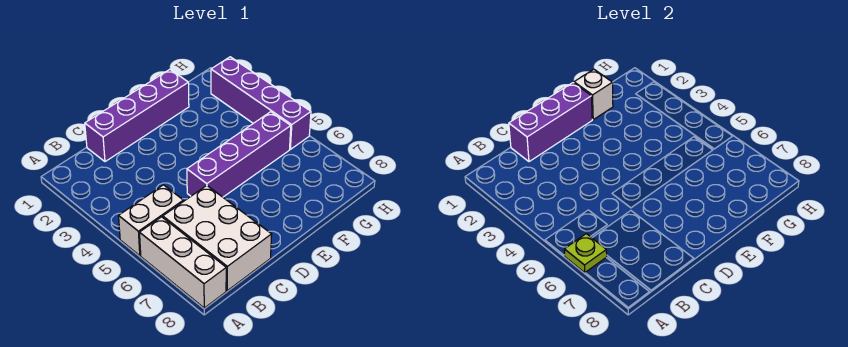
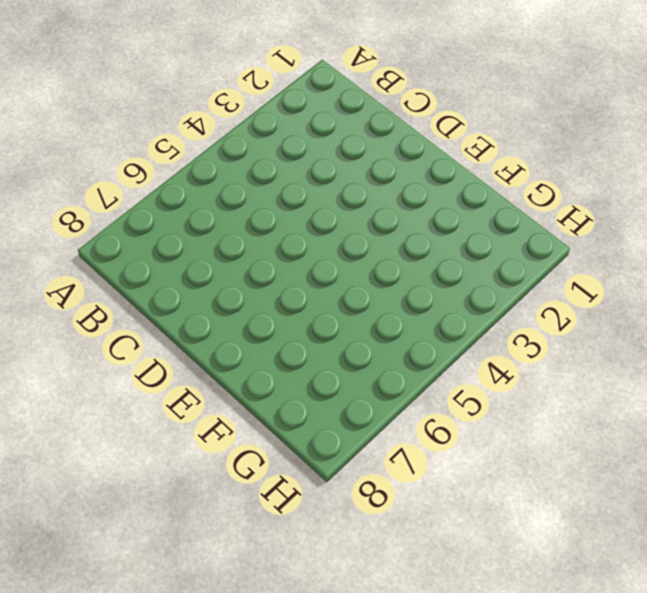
none -> white 1x2 brick [119,185,183,256]
none -> white 1x3 brick [140,217,226,308]

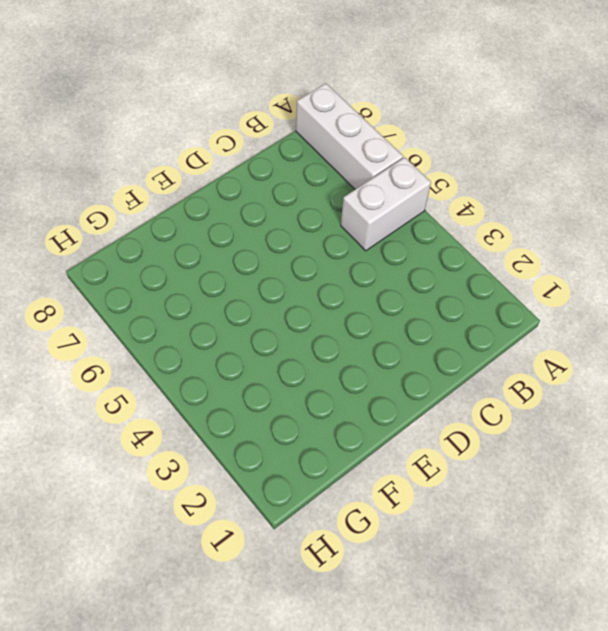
none -> white 2x3 brick [163,186,272,291]
none -> purple 1x4 brick [85,69,189,162]

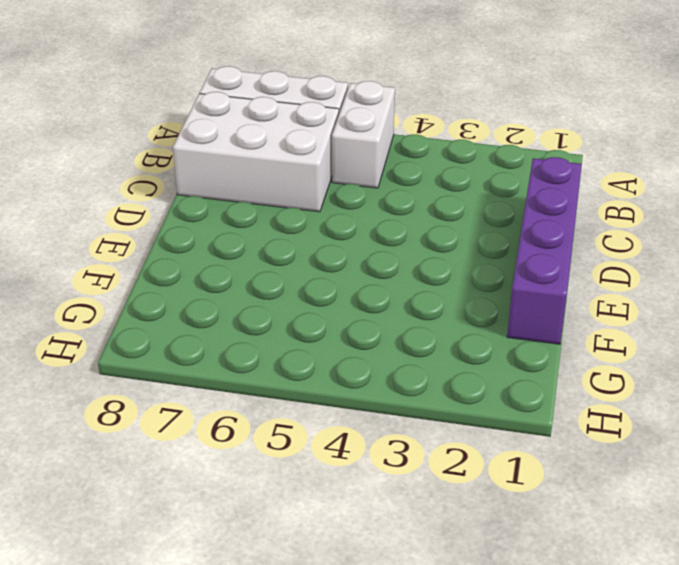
none -> purple 1x4 brick [187,112,291,197]
none -> purple 1x4 brick [211,57,311,149]

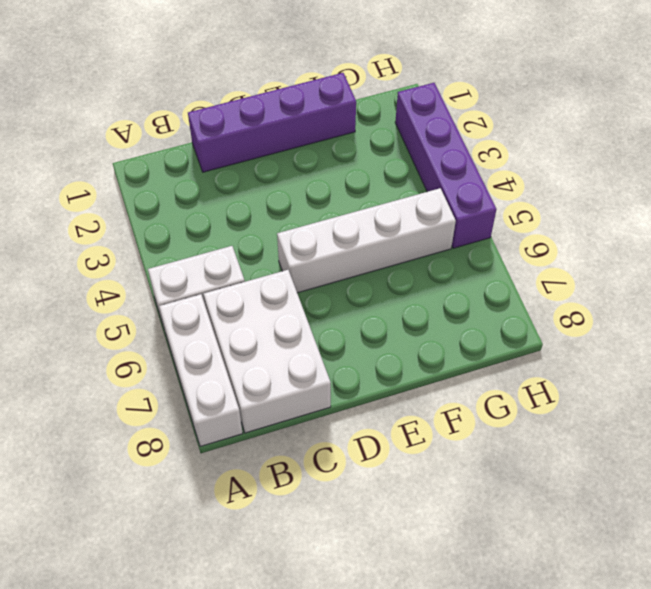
white 1x4 brick [277,188,456,293] -> purple 1x4 brick [187,112,291,197]
none -> lime 1x1 plate [564,234,607,273]
none -> purple 1x3 brick [509,83,592,162]

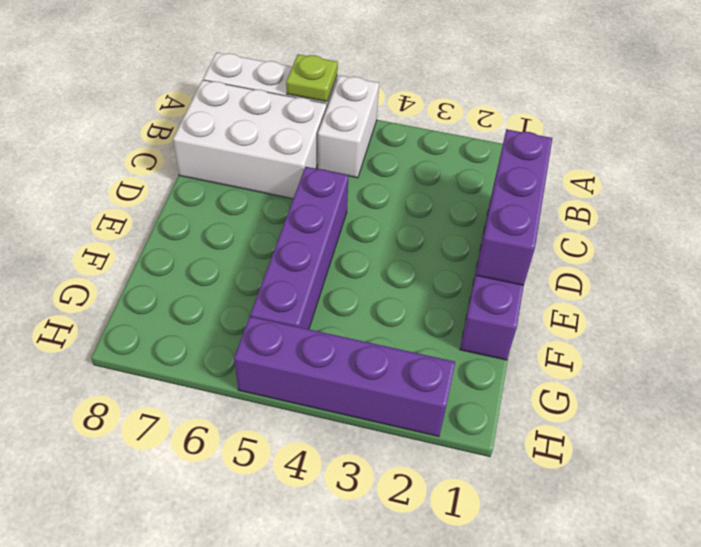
none -> white 1x1 brick [574,69,613,120]

